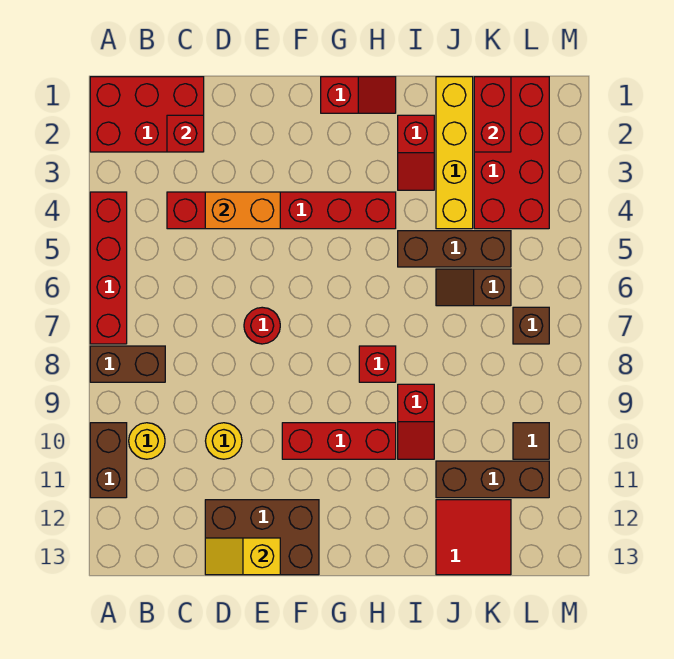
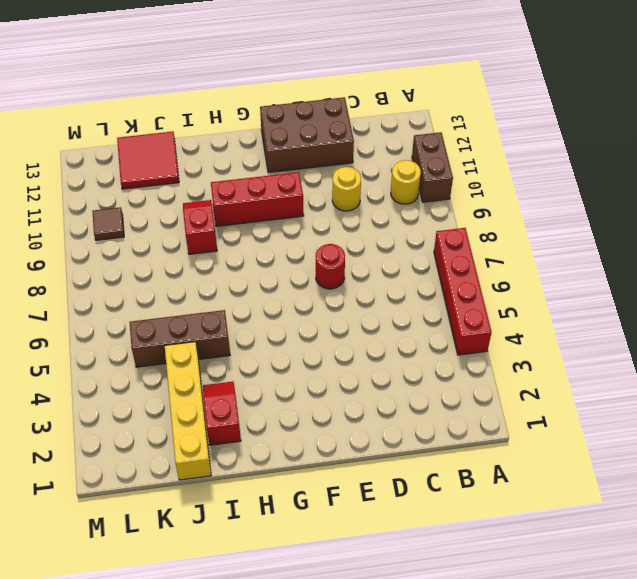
none -> red 2x3 brick [90,77,204,152]
none -> brown 1x2 brick [90,346,165,382]
none -> red 1x6 brick [167,192,396,229]

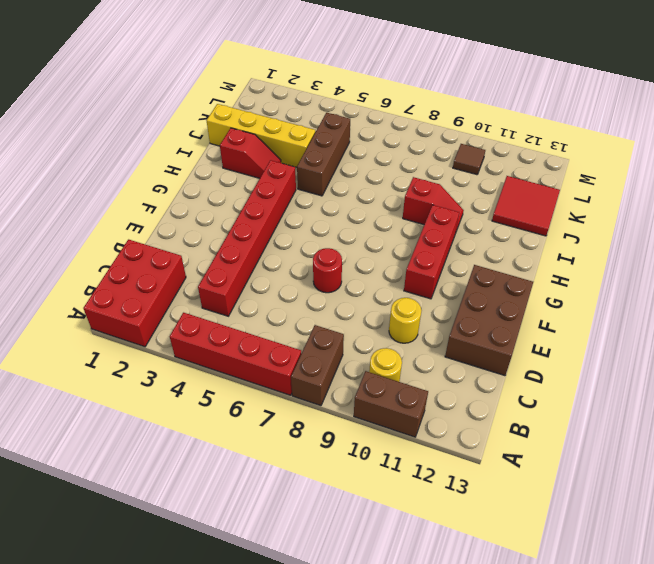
none -> red 1x2 slope [321,77,396,113]
none -> red 1x1 brick [359,346,396,382]
none -> brown 1x2 slope [436,269,511,306]

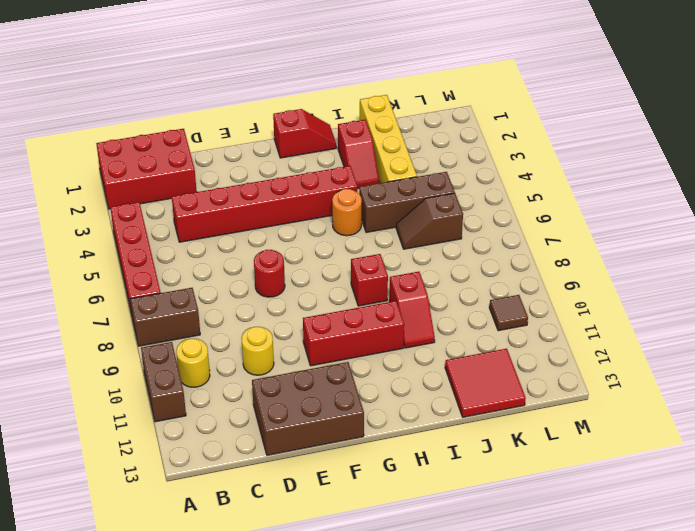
orange 1x1 round brick [332,189,362,236] -> none
none -> brown 1x3 brick [436,461,549,498]
none -> red 2x4 brick [474,77,549,229]
none -> brown 1x1 brick [513,307,549,344]

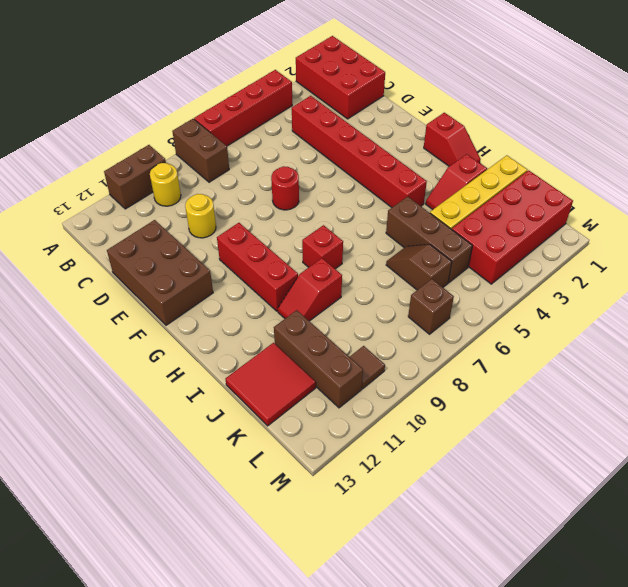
none -> red 1x1 brick [167,115,204,152]
none -> orange 1x2 brick [205,192,280,229]
none -> yellow 1x2 slope [205,538,280,575]

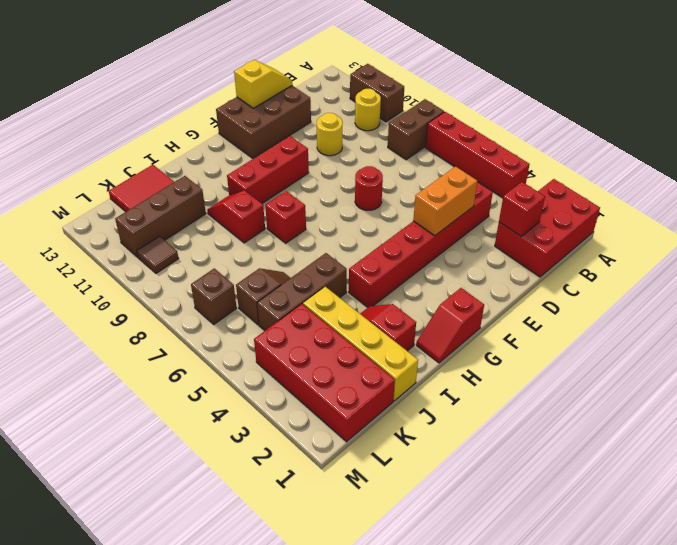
none -> red 1x2 brick [474,77,511,152]

